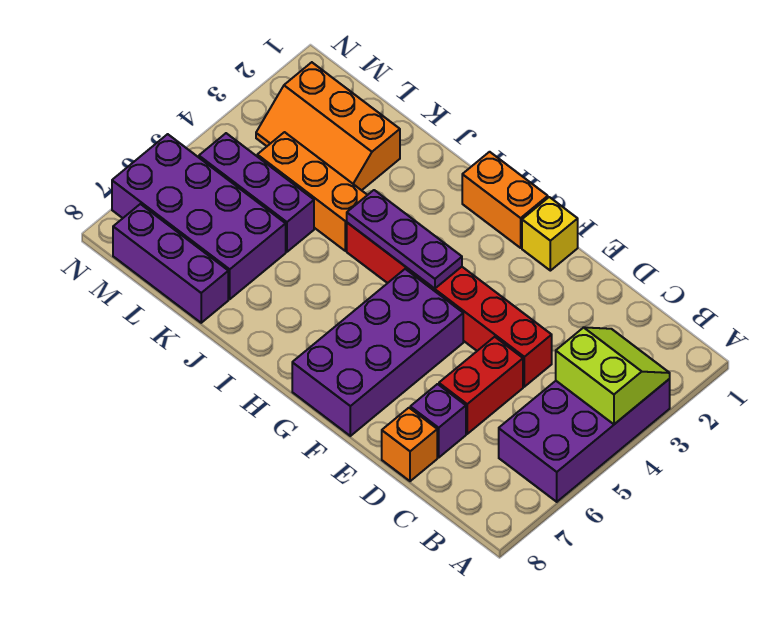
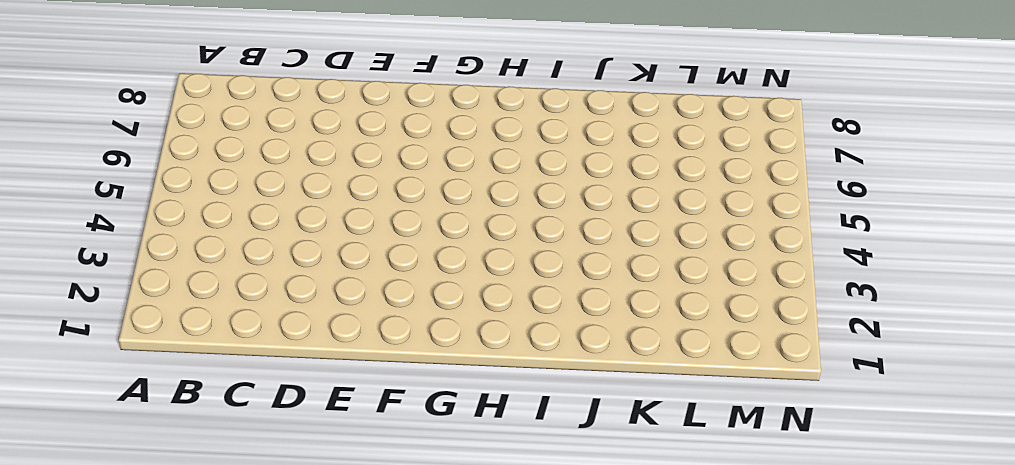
none -> purple 2x4 brick [499,379,670,502]
none -> red 1x6 brick [347,223,552,387]
none -> red 1x2 brick [439,337,523,434]

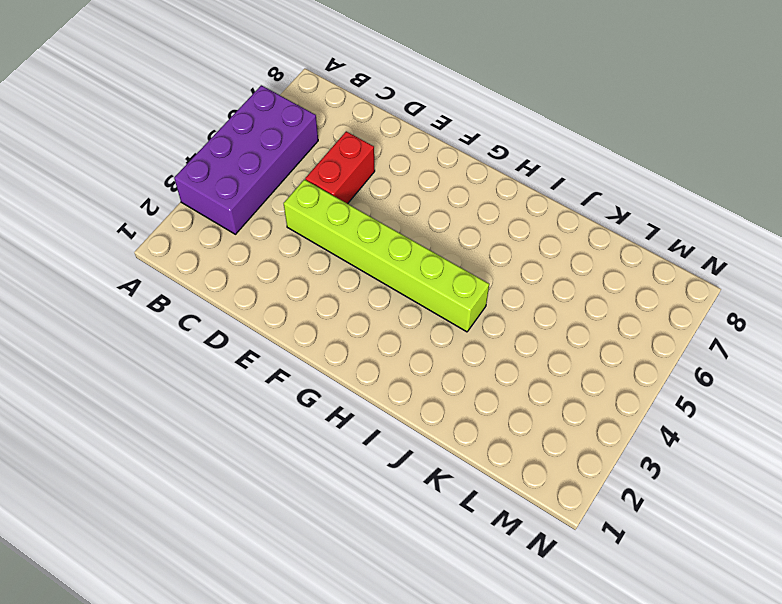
lime 1x6 brick [284,180,489,332] -> red 1x6 brick [347,223,552,387]
none -> purple 1x1 brick [410,384,466,457]
none -> orange 1x1 brick [382,408,437,481]
none -> yellow 1x1 brick [522,197,578,271]

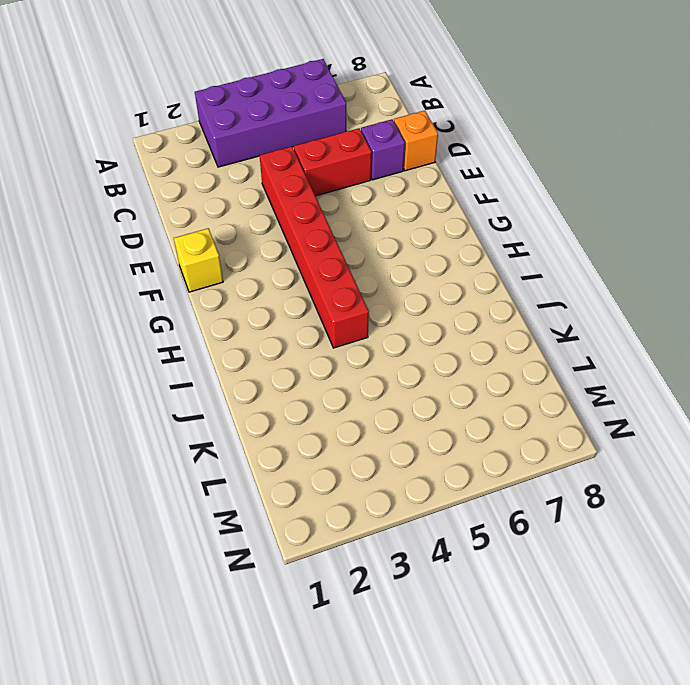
none -> purple 2x4 brick [292,269,463,436]
none -> orange 1x2 brick [462,152,548,248]
none -> orange 1x3 brick [257,132,367,251]

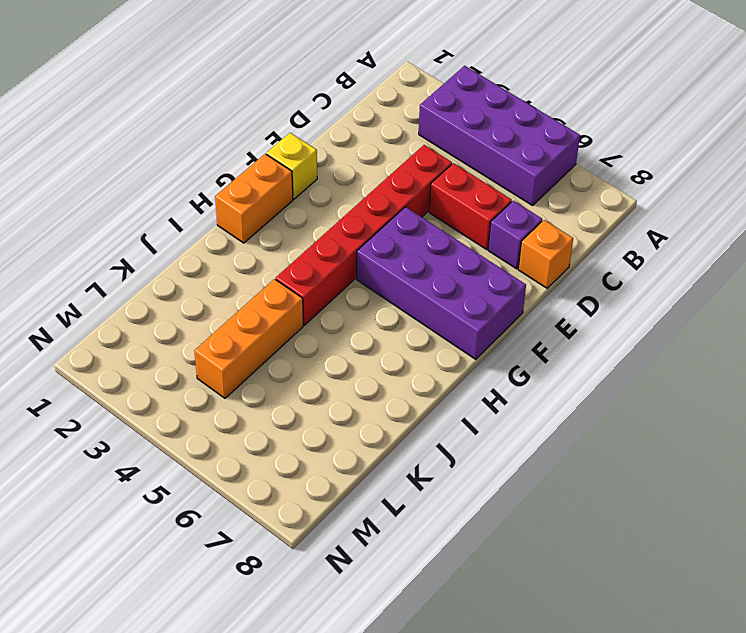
none -> orange 2x3 slope [256,62,400,190]
none -> purple 1x3 brick [199,133,314,252]
none -> purple 2x4 brick [112,134,286,299]

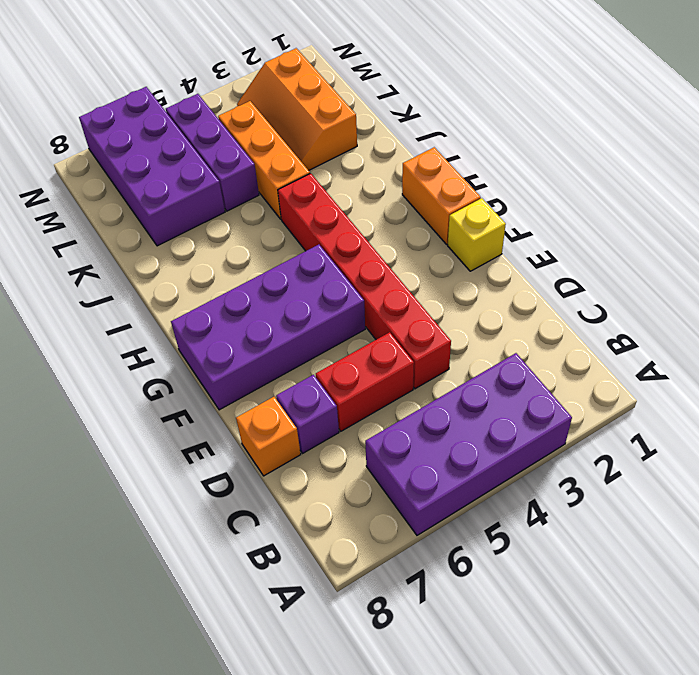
none -> purple 1x3 brick [113,204,228,323]
none -> lime 2x2 slope [556,327,670,424]
none -> purple 1x3 plate [347,190,462,289]

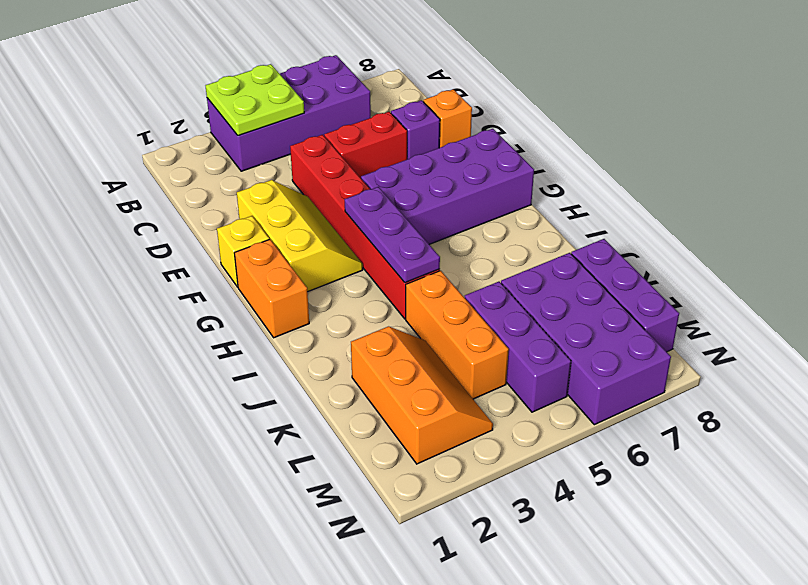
lime 2x2 plate [206,64,304,136] -> lime 2x2 slope [556,327,670,424]
yellow 2x3 slope [237,180,363,292] -> none

